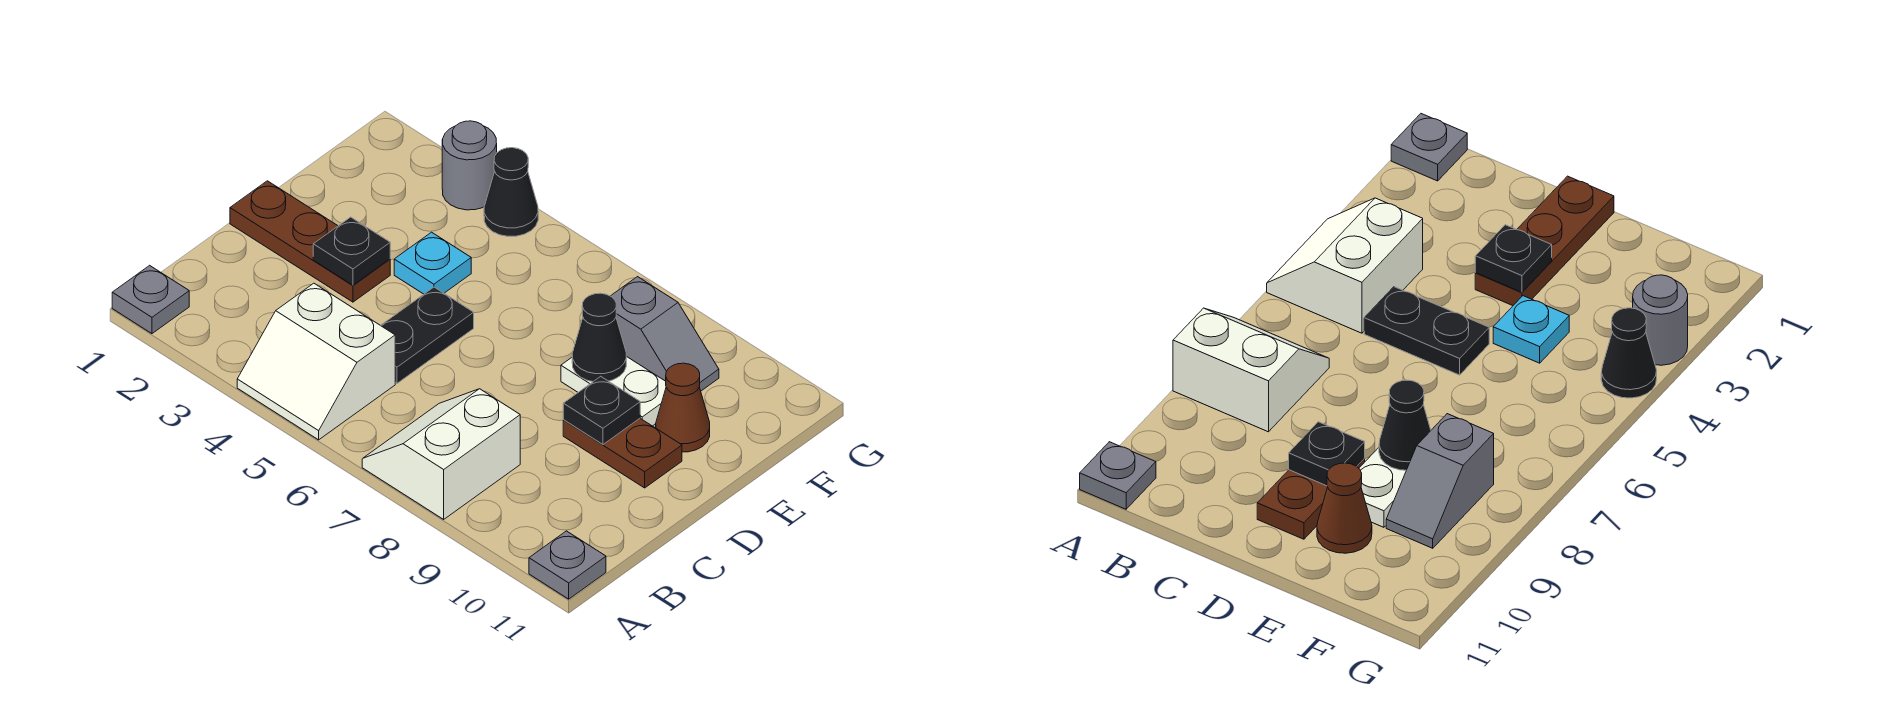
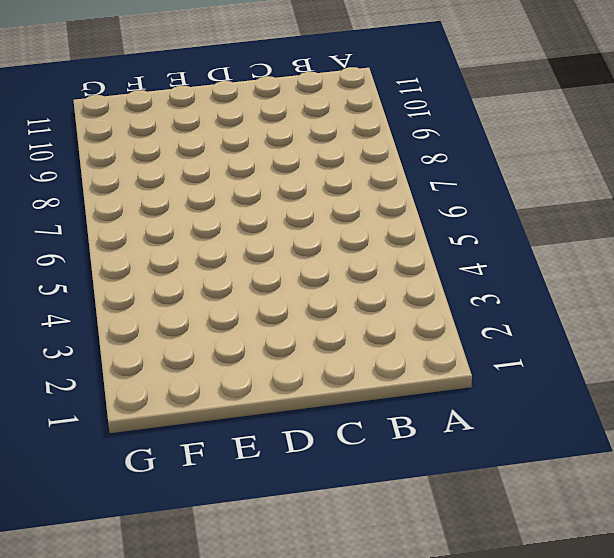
none -> grey 1x1 plate [112,265,189,334]
none -> white 2x2 slope [237,283,395,440]
none -> white 2x2 slope [362,389,520,519]

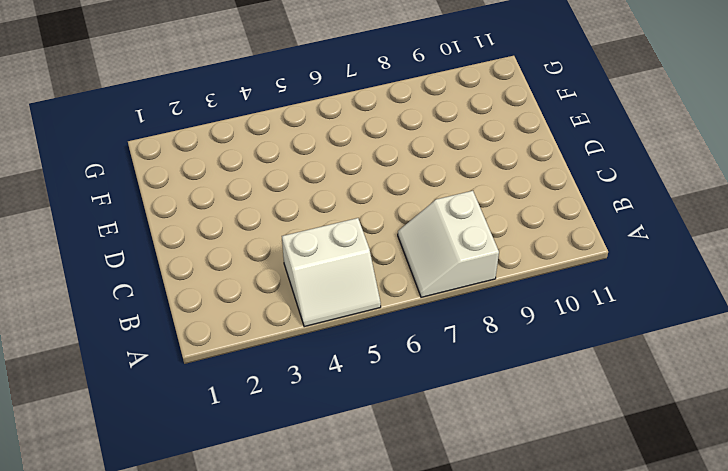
none -> grey 1x1 plate [112,265,189,334]
none -> grey 1x1 plate [529,531,606,599]
none -> black 1x2 plate [381,287,474,383]

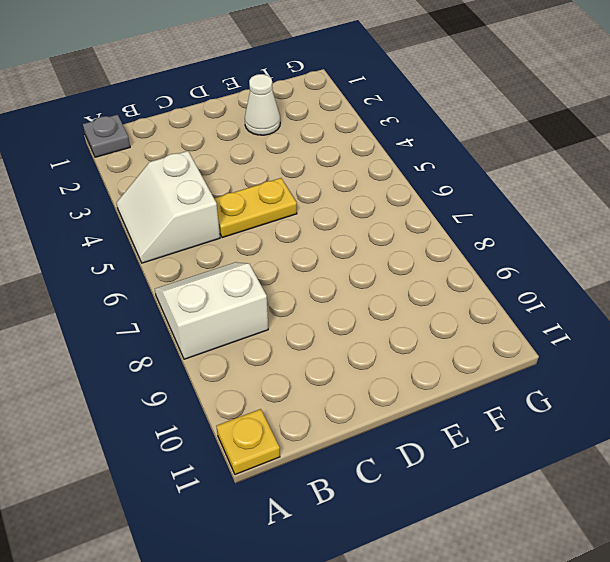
yellow 1x1 plate [216,409,280,475] -> grey 1x1 plate [529,531,606,599]
yellow 1x2 plate [214,178,297,238] -> black 1x2 plate [381,287,474,383]
white 1x1 cone [245,74,280,135] -> none
none -> brown 1x3 plate [230,181,390,302]
none -> brown 1x2 plate [563,418,682,488]
none -> cyan 1x1 plate [394,232,471,294]

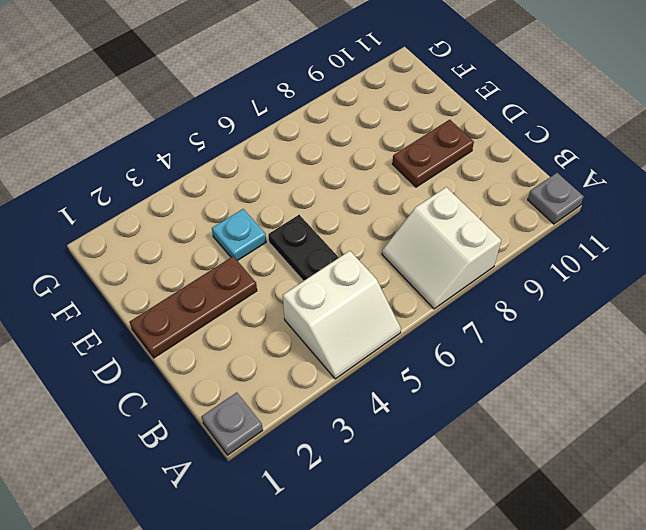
none -> white 1x2 plate [561,356,666,426]
none -> brown 1x1 cone [656,363,710,452]
none -> grey 1x2 slope [611,277,719,391]

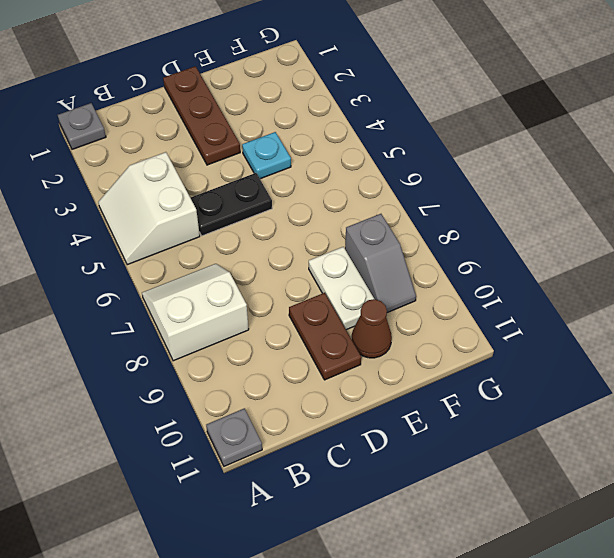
none -> grey 1x1 round brick [442,121,497,210]
none -> black 1x1 cone [484,148,538,236]
none -> black 1x1 plate [313,217,390,285]

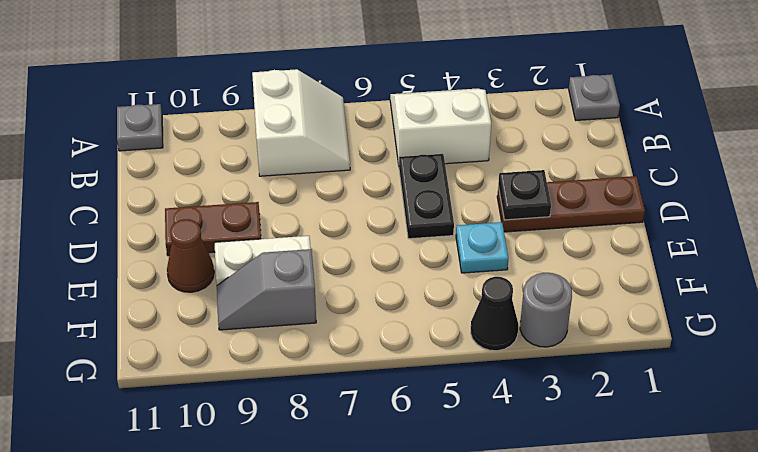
none -> black 1x1 plate [563,376,640,444]
none -> black 1x1 cone [572,293,626,382]

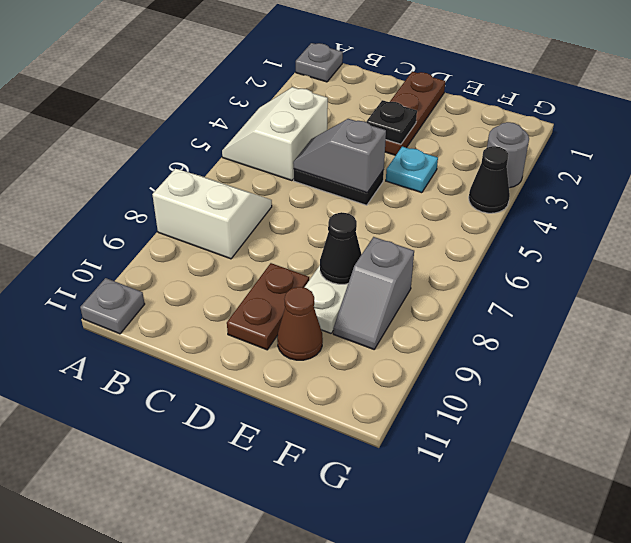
grey 1x2 slope [293,119,386,193] -> none
none -> black 1x1 plate [563,376,640,444]

